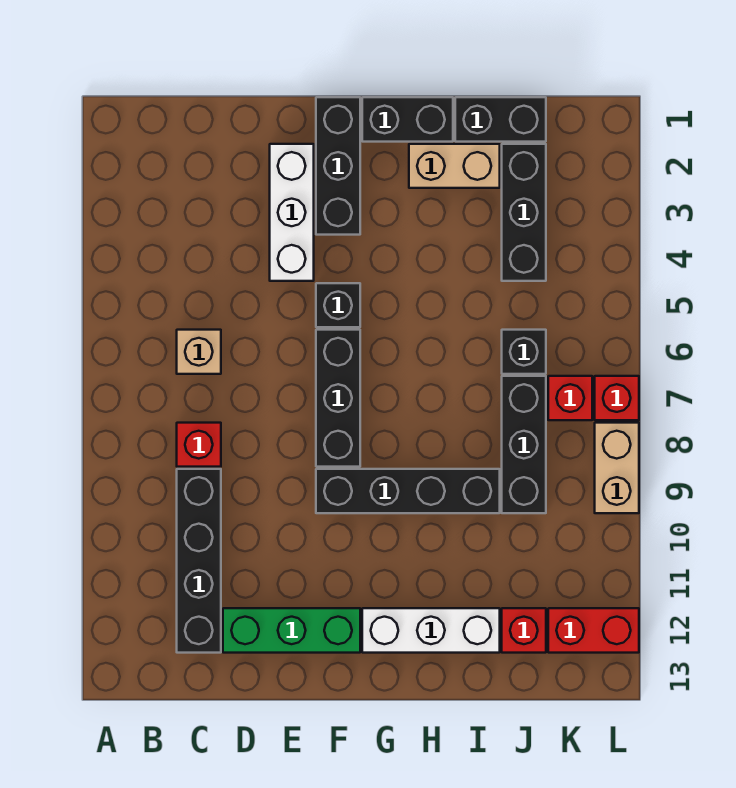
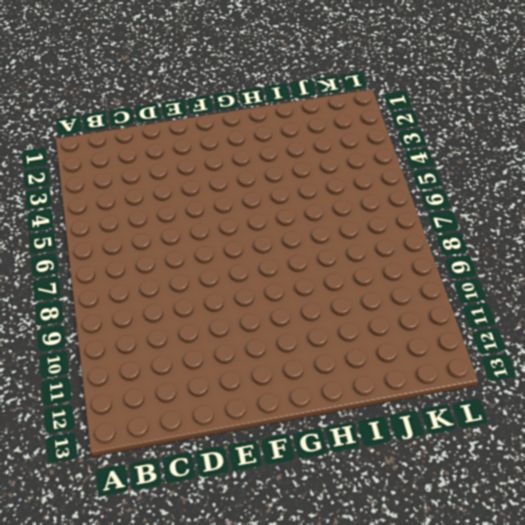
none -> tan 1x1 brick [177,330,221,374]
none -> red 1x1 brick [177,423,221,467]
none -> black 1x4 brick [177,469,221,653]

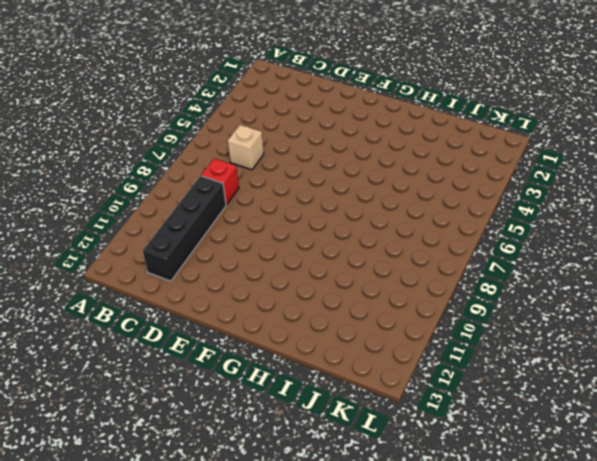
none -> green 1x3 brick [223,608,360,653]
none -> white 1x3 brick [270,144,314,281]
none -> black 1x3 brick [316,97,360,235]

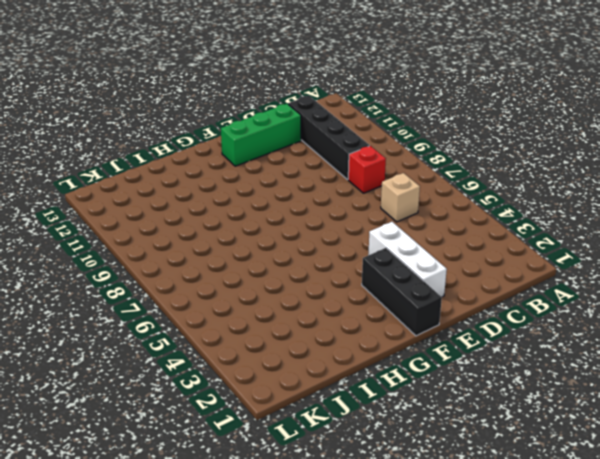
none -> black 1x1 brick [316,283,360,327]
none -> black 1x3 brick [316,330,360,467]
none -> black 1x4 brick [316,469,500,513]

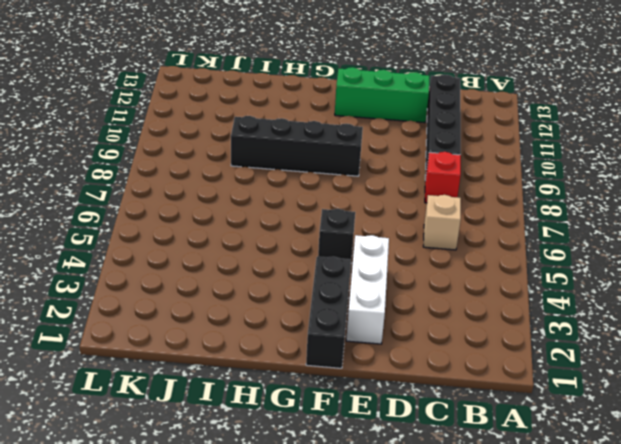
none -> black 1x3 brick [316,330,360,467]
none -> black 1x2 brick [362,97,453,142]
none -> white 1x3 brick [362,608,500,653]

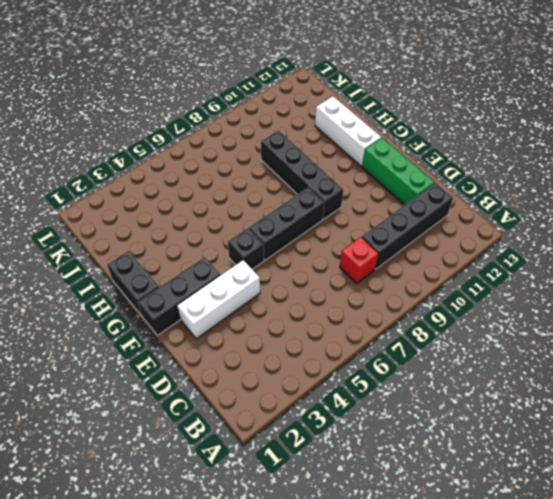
none -> tan 1x1 brick [177,330,221,374]
none -> tan 1x2 brick [409,144,500,188]
none -> black 1x2 brick [455,97,546,142]

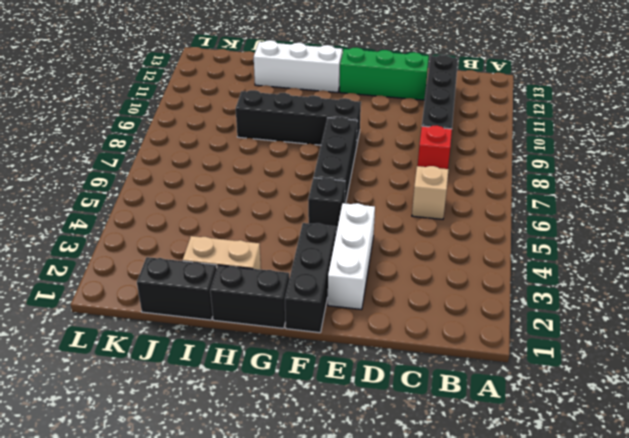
none -> black 1x3 brick [502,144,546,281]
none -> black 1x1 brick [502,330,546,374]
none -> black 1x3 brick [502,376,546,513]

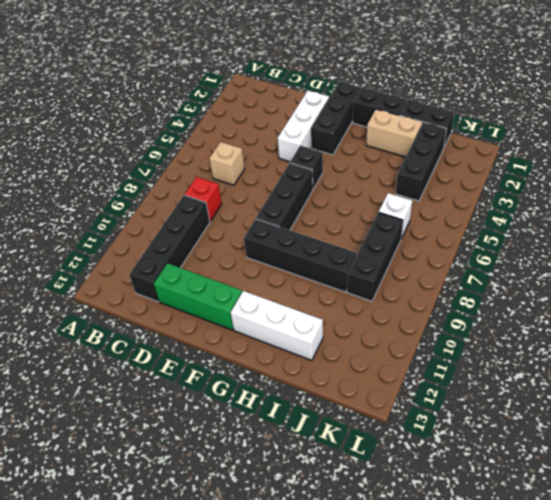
white 1x1 brick [379,193,412,239] -> black 1x1 brick [502,330,546,374]
none -> red 1x1 brick [502,608,546,653]
none -> red 1x1 brick [548,376,592,420]
none -> red 1x2 brick [548,608,639,653]

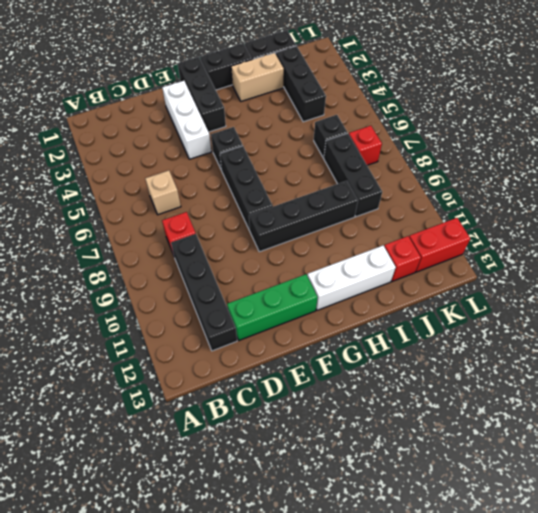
none -> red 1x1 brick [595,376,639,420]
none -> tan 1x2 brick [595,423,639,513]

